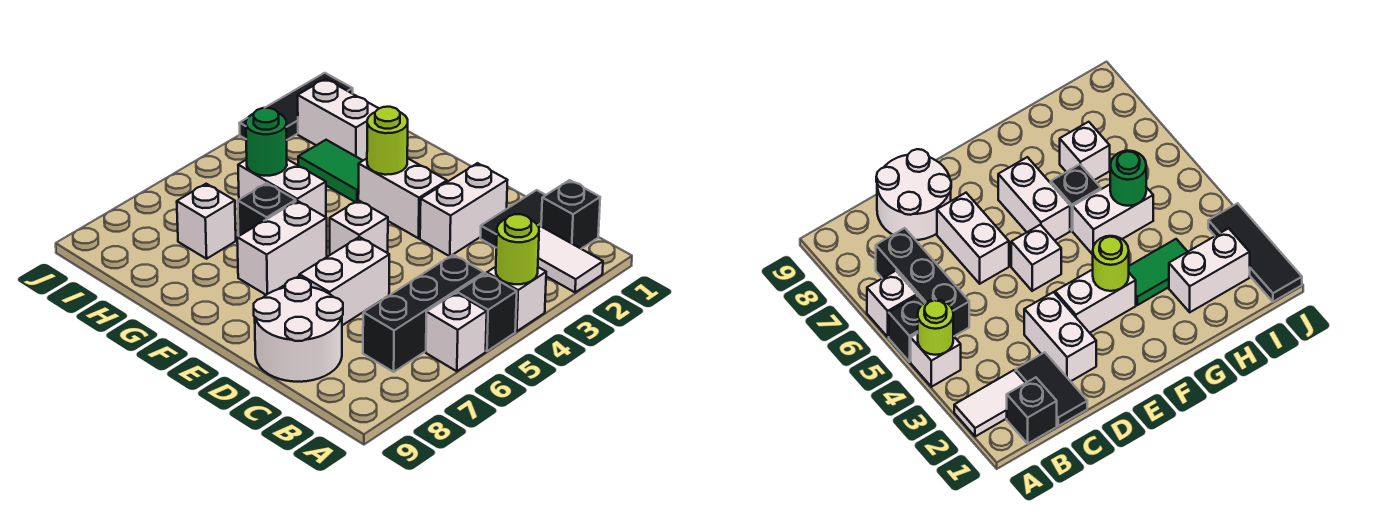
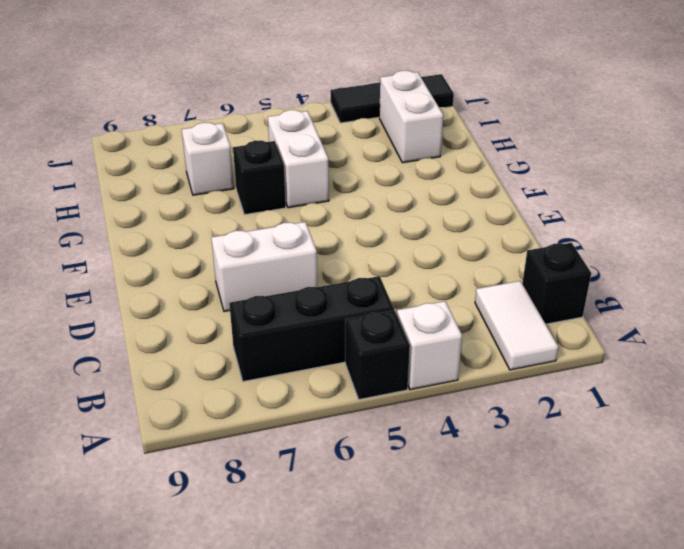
none -> white 1x1 brick [426,293,487,371]
none -> black 1x2 tile [480,190,545,247]
none -> white 2x2 round brick [254,278,343,382]

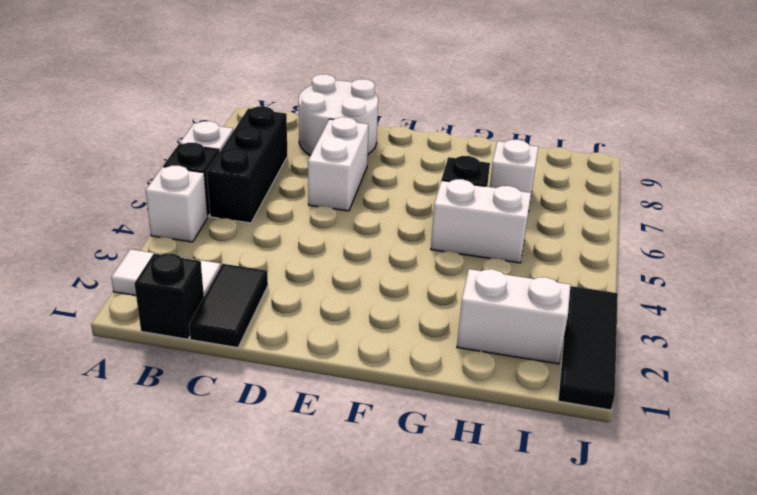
none -> white 1x2 brick [420,163,507,256]
none -> white 1x2 brick [358,158,447,238]
none -> white 1x1 brick [330,200,388,255]

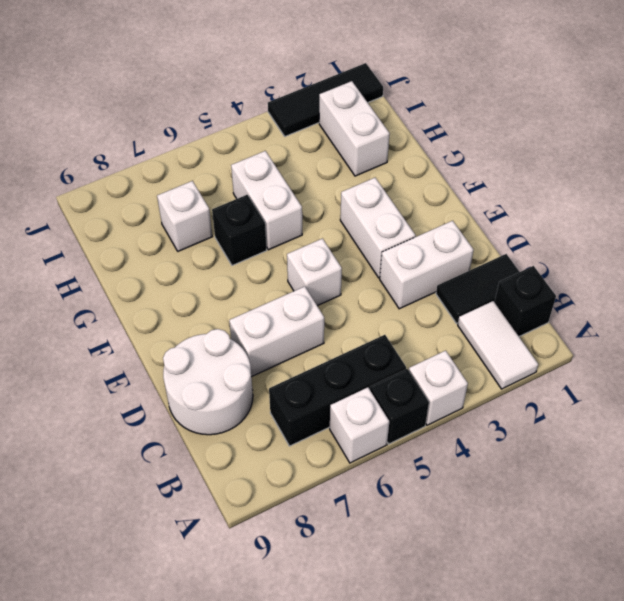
none -> white 1x2 brick [237,201,327,295]
none -> green 1x2 tile [298,140,363,202]
none -> lime 1x1 round brick [496,214,539,284]

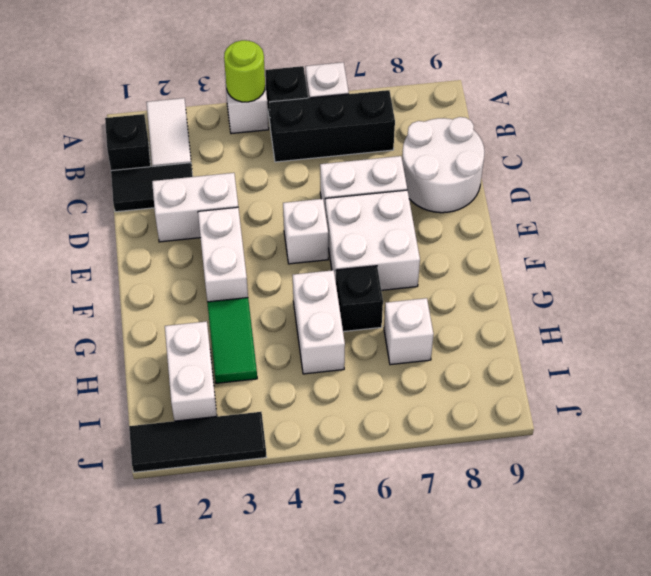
white 2x2 brick [325,190,420,290] -> white 1x2 brick [237,201,327,295]
none -> lime 1x1 round brick [367,107,408,175]
none -> green 1x1 round brick [246,108,287,176]

